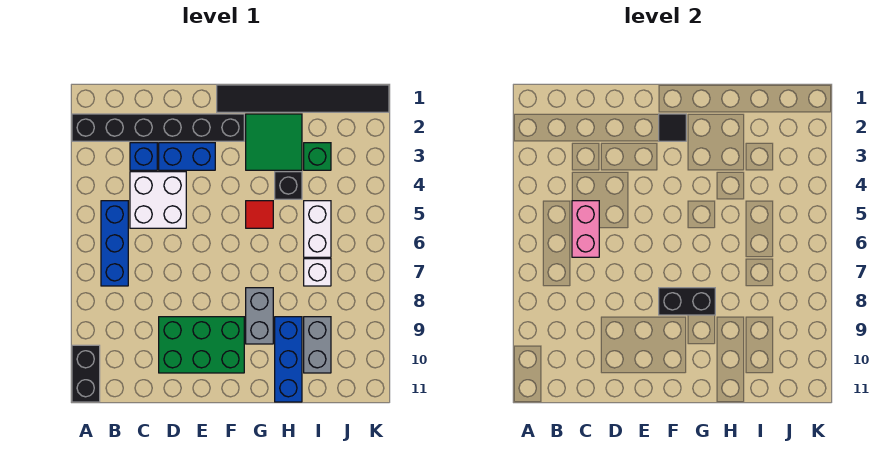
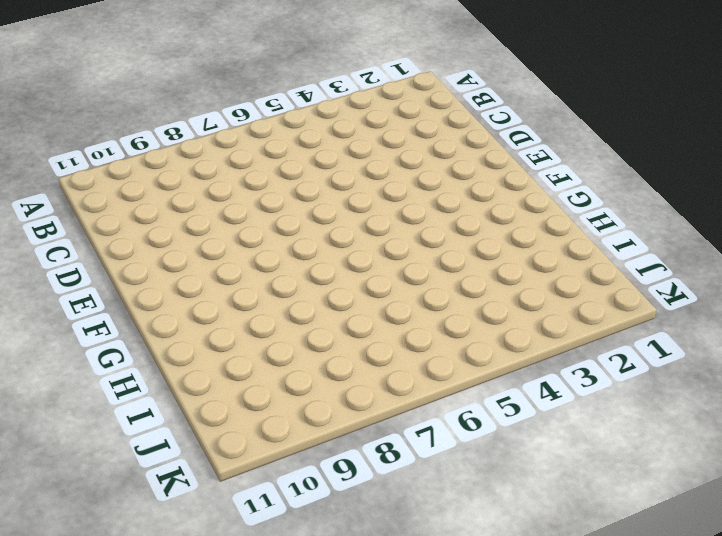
none -> black 1x6 brick [72,114,244,141]
none -> black 1x2 brick [72,345,100,402]
none -> blue 1x3 brick [101,201,128,286]

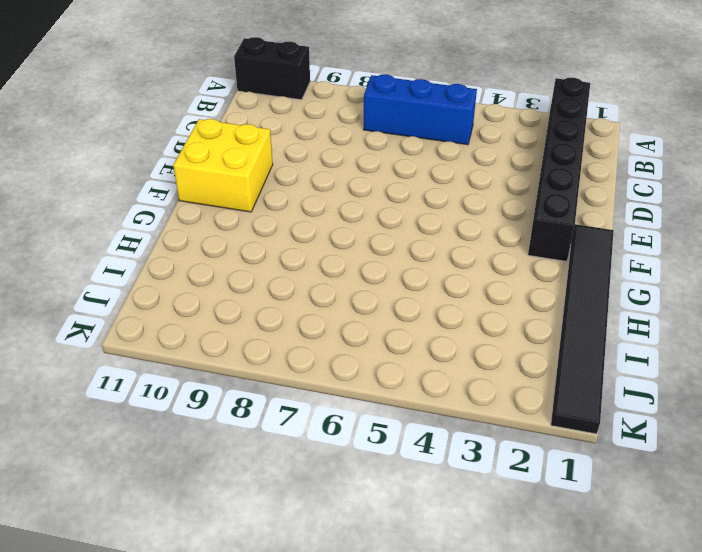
yellow 2x2 brick [173,119,273,212] -> green 2x3 brick [159,317,244,373]
none -> blue 1x1 brick [130,143,157,170]
none -> white 2x2 brick [130,172,186,228]
none -> blue 1x2 brick [159,143,215,170]

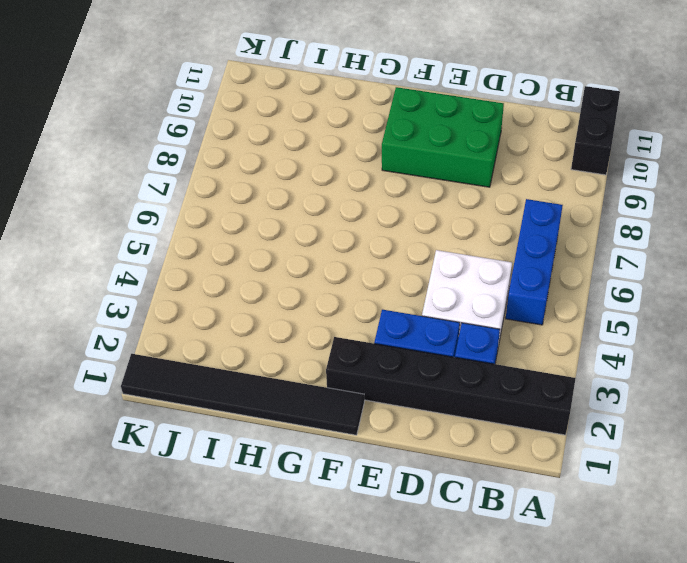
none -> green 2x2 tile [246,114,302,170]
none -> red 1x1 tile [246,201,273,228]
none -> grey 1x2 brick [246,288,273,344]

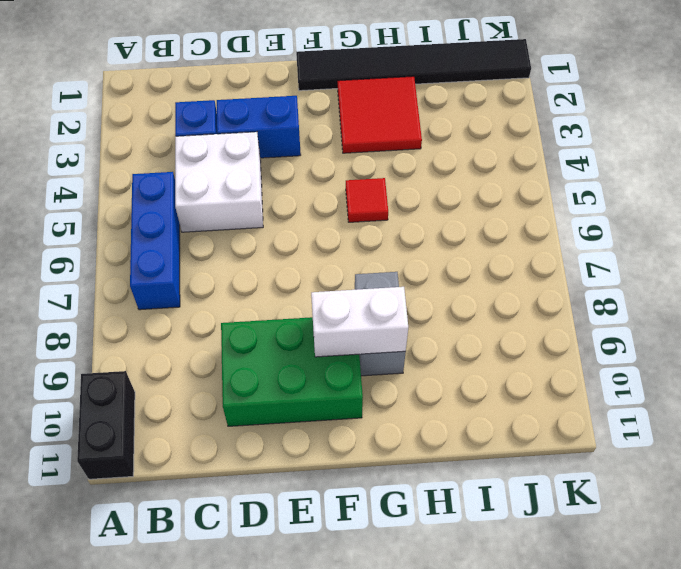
white 1x2 brick [311,287,408,357] -> white 1x2 brick turned to [304,201,331,257]
red 2x2 tile [338,76,422,153] -> green 2x2 tile [246,114,302,170]
none -> black 1x6 brick [72,114,244,141]
none -> black 1x1 brick [275,172,302,199]
none -> blue 1x3 brick [275,317,302,402]

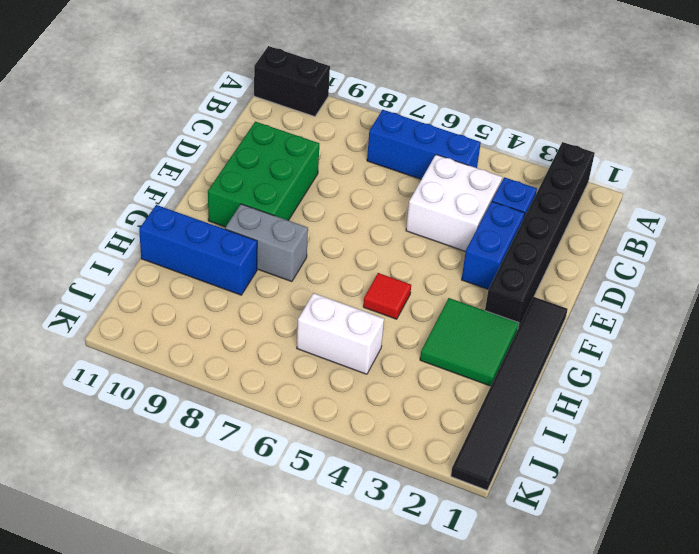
none -> black 1x1 brick [275,172,302,199]
none -> green 1x1 brick [304,143,331,170]
none -> white 1x1 brick [304,259,331,286]

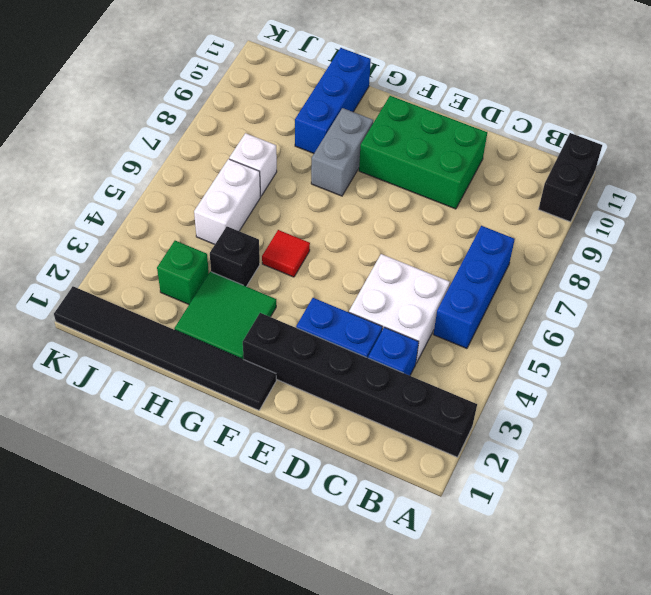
none -> grey 1x2 brick [304,317,331,373]
none -> pink 1x2 brick [572,201,599,257]
none -> black 1x1 tile [659,114,686,141]

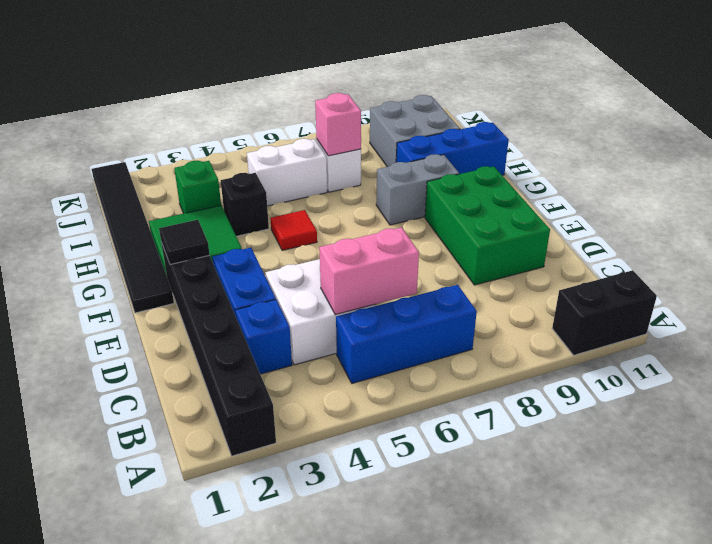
pink 1x1 brick [315,93,361,156] -> none
grey 2x2 brick [370,95,460,167] -> grey 1x2 brick [304,317,331,373]
none -> black 1x2 brick [659,288,715,315]

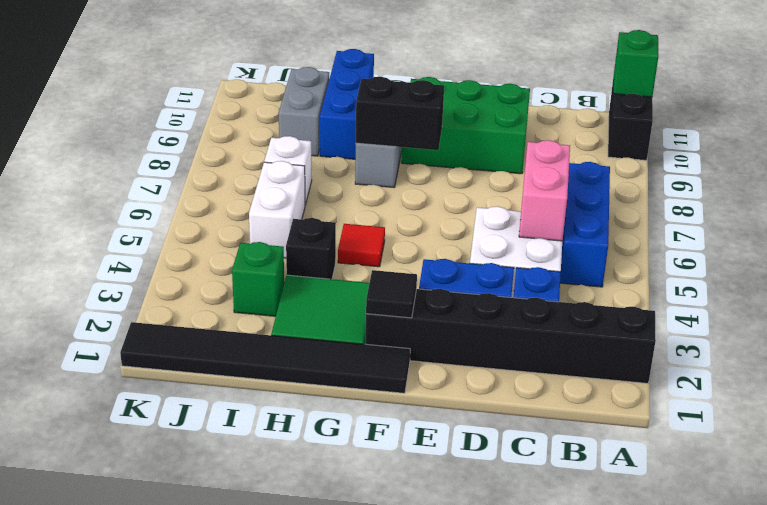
green 1x1 brick [614,30,658,97] -> none

